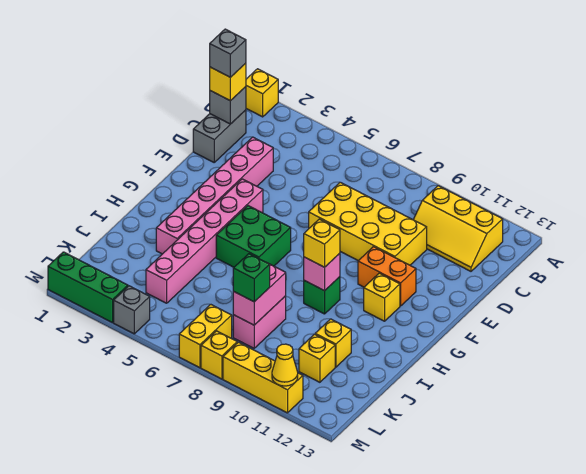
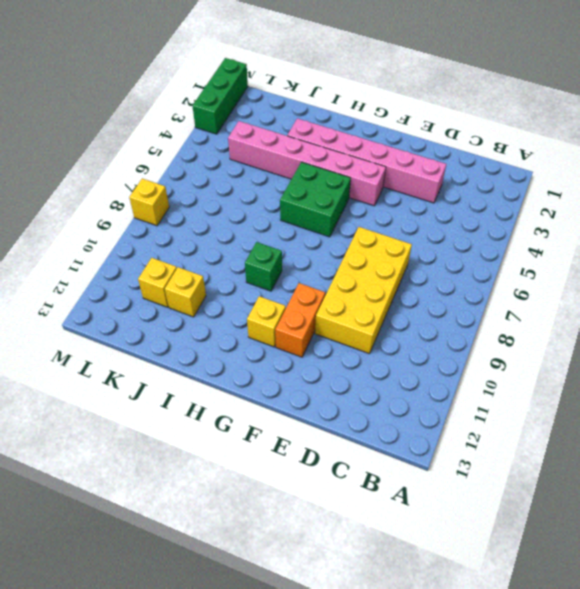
none -> yellow 1x1 brick [246,69,278,117]
none -> yellow 2x3 slope [413,186,503,271]
none -> grey 1x2 brick [193,110,246,162]

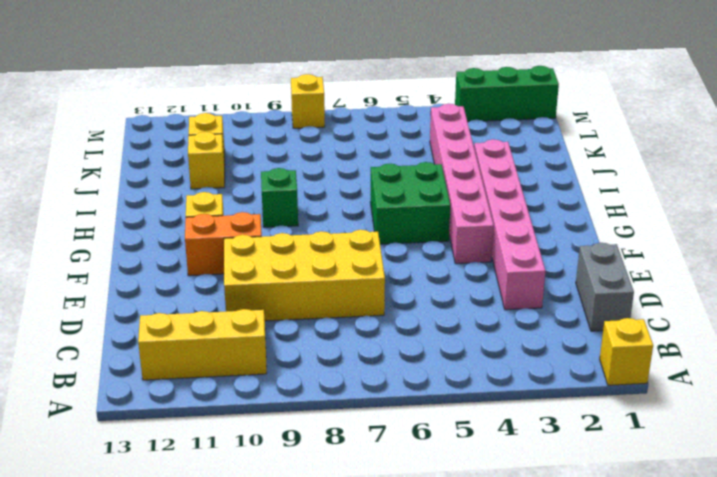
none -> pink 1x2 brick [233,296,286,348]
none -> yellow 1x2 brick [179,304,232,368]
none -> grey 1x1 brick [114,286,150,334]

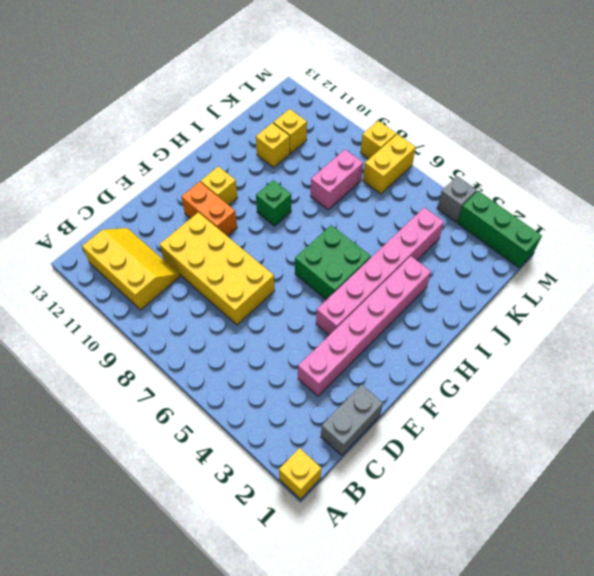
none -> yellow 1x3 brick [223,342,303,413]
none -> grey 1x1 brick [210,87,246,124]
none -> pink 1x1 brick [304,253,340,291]

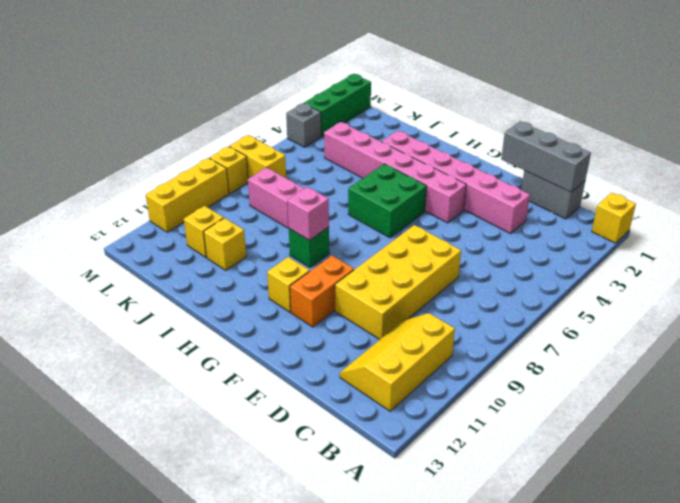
grey 1x3 brick [501,121,591,192] -> grey 1x1 brick [210,87,246,124]
none -> pink 1x2 brick [233,264,286,325]
none -> yellow 1x1 cone [272,344,298,386]
none -> yellow 1x1 brick [210,63,246,101]

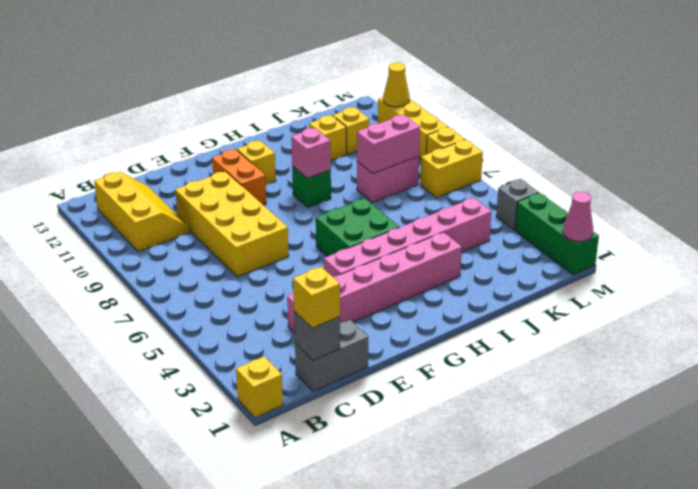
pink 1x1 cone [563,192,593,242] -> none
none -> yellow 1x1 brick [304,219,340,267]
none -> green 1x1 brick [233,254,270,302]
none -> grey 1x1 brick [210,29,246,77]

